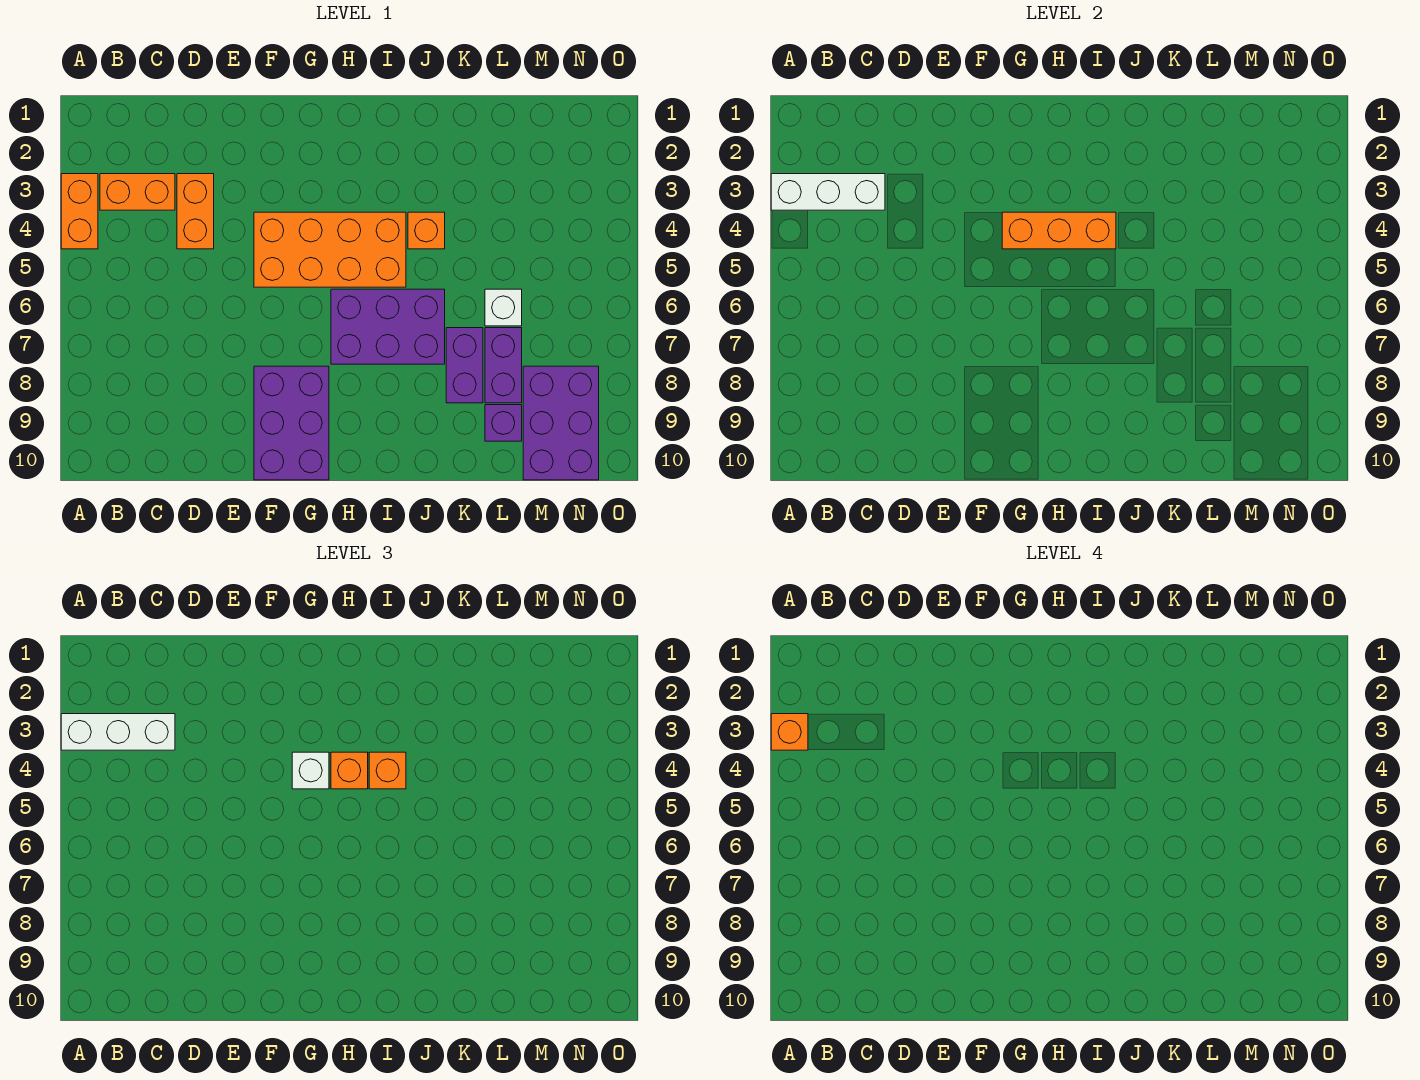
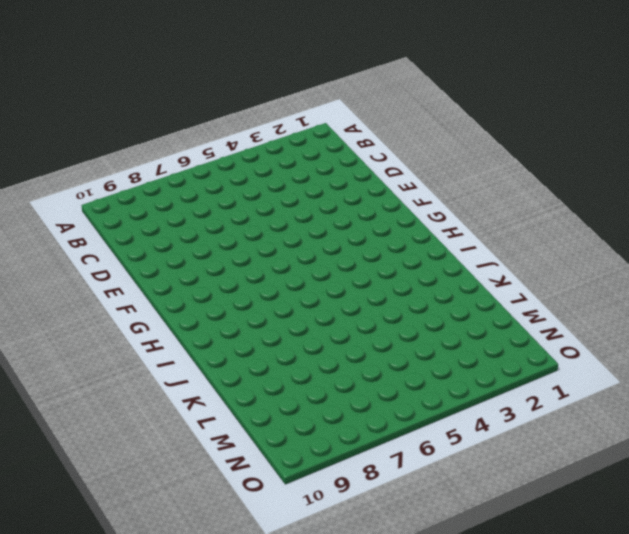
none -> orange 1x2 brick [61,174,98,249]
none -> orange 1x2 brick [100,174,175,210]
none -> orange 1x2 brick [177,174,214,249]

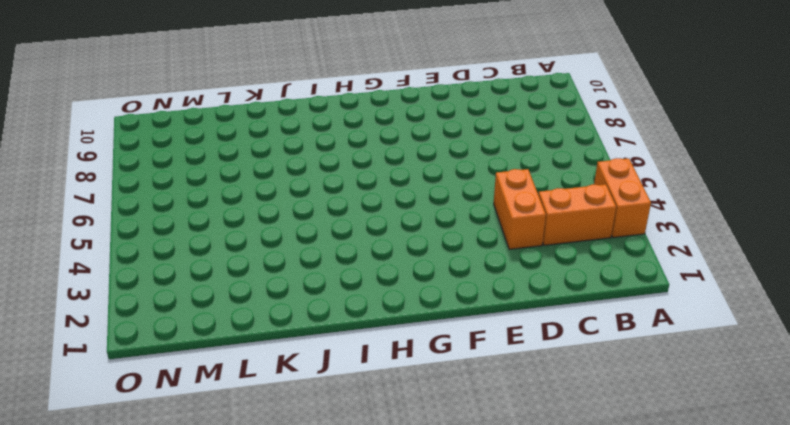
none -> orange 2x4 brick [254,212,406,287]
none -> purple 2x3 brick [254,366,329,480]
none -> purple 2x3 brick [331,289,445,364]

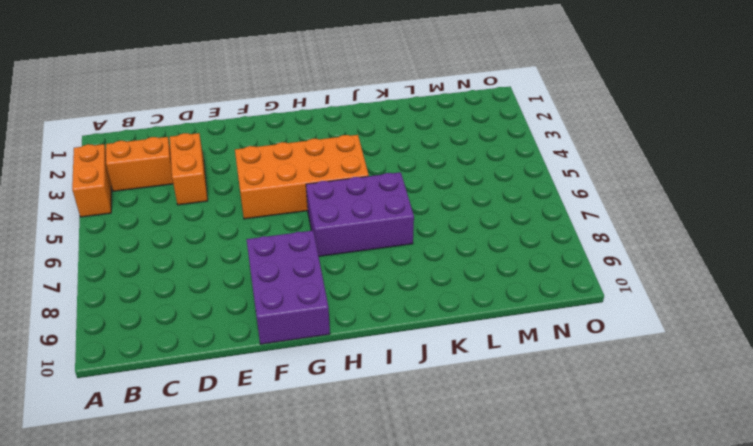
none -> orange 1x1 brick [408,212,445,249]
none -> purple 1x2 brick [446,328,483,403]
none -> white 1x1 brick [485,289,522,326]

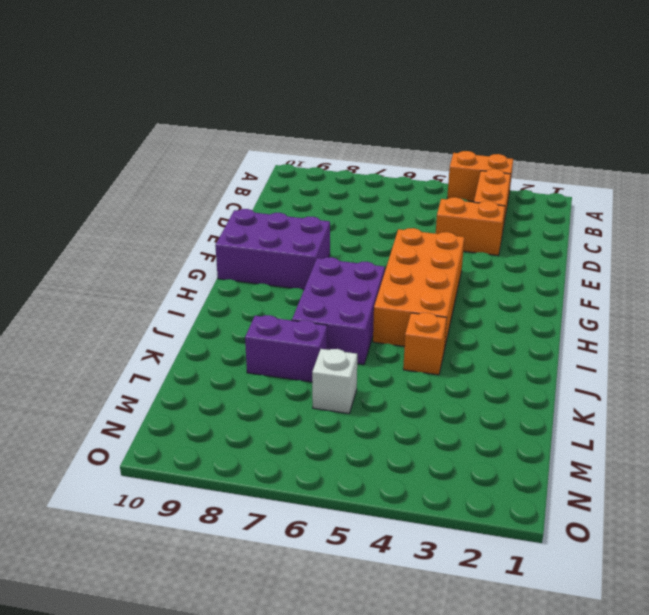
none -> purple 1x2 brick [485,328,522,403]
none -> purple 1x1 brick [485,405,522,441]
none -> purple 2x3 brick [523,366,599,480]

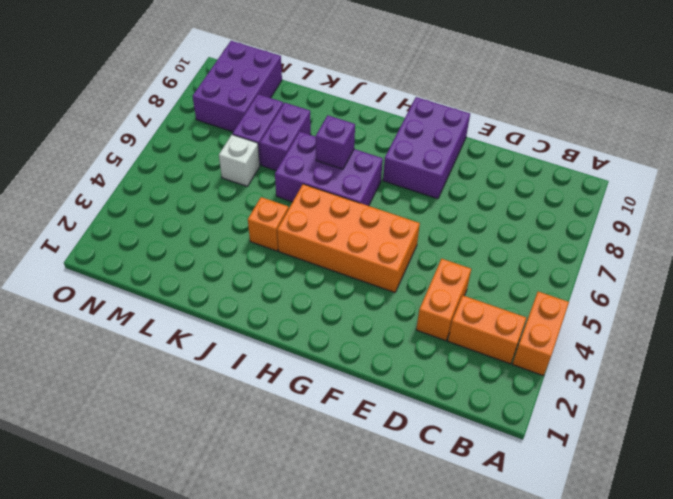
purple 1x1 brick [316,115,355,169] -> purple 1x1 brick moved to [485,405,522,441]
none -> white 1x3 brick [771,174,885,210]
none -> orange 1x3 brick [1002,212,1116,249]
none -> white 1x3 brick [61,714,175,750]

